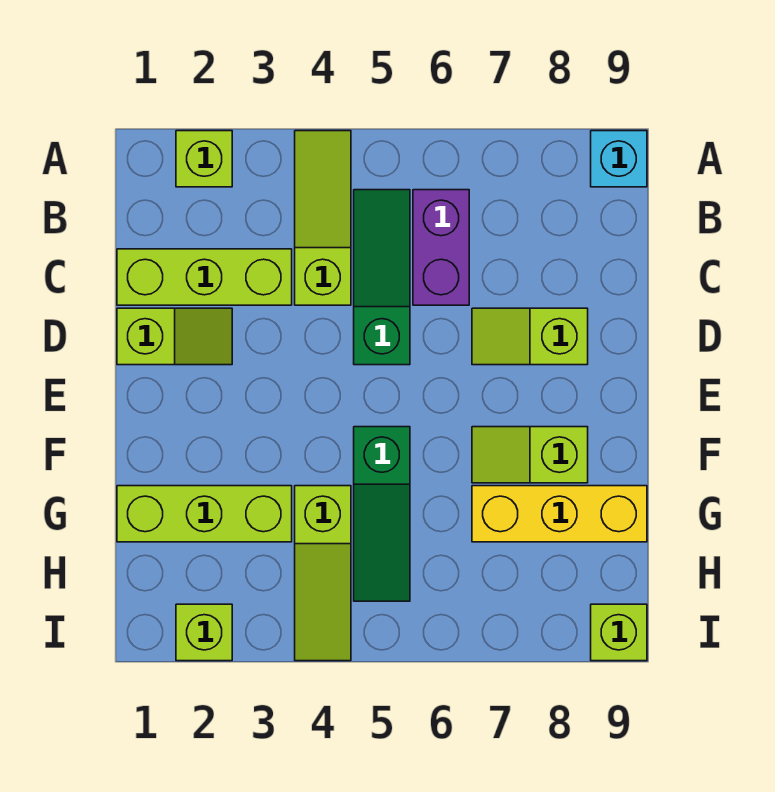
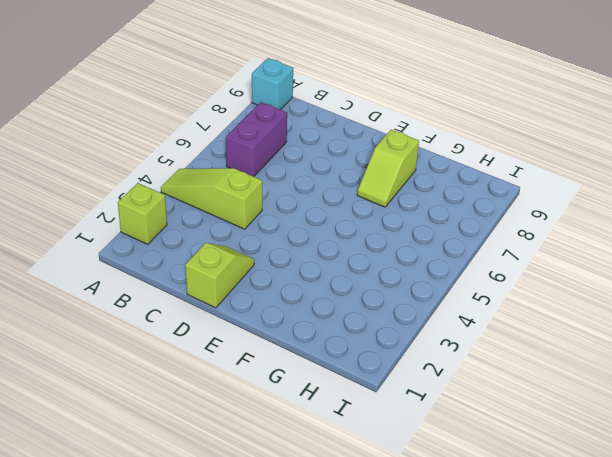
purple 1x2 brick [226,102,287,177] -> purple 1x2 brick turned to [413,190,469,305]
none -> green 1x3 slope [354,190,410,365]
none -> lime 1x3 brick [117,249,292,305]
none -> lime 1x2 slope [472,308,588,365]

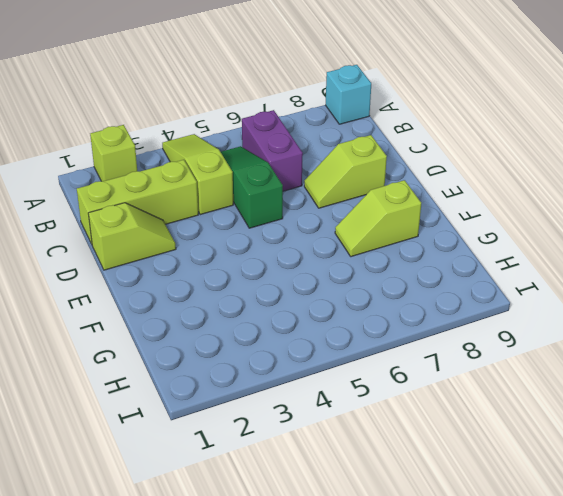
none -> green 1x3 slope [354,427,410,601]
none -> lime 1x3 brick [117,486,292,542]
none -> lime 1x3 slope [295,486,351,661]

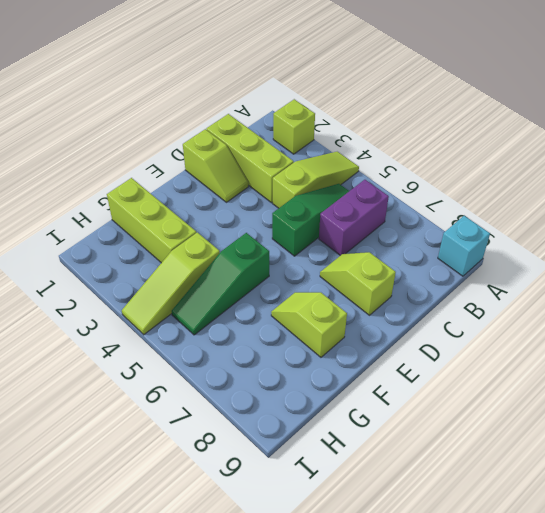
none -> yellow 1x3 brick [472,486,647,542]
none -> lime 1x1 brick [176,604,232,661]
none -> lime 1x1 brick [591,604,647,661]

